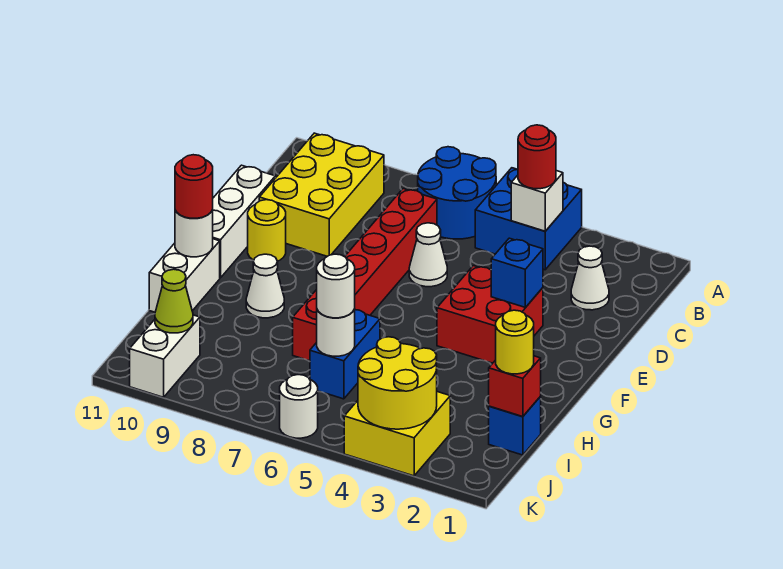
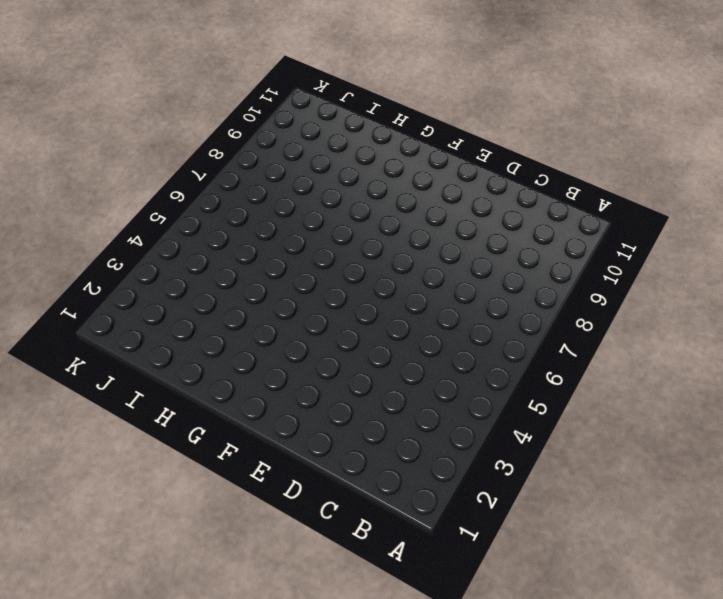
none -> blue 2x2 brick [475,168,582,270]
none -> blue 2x2 round brick [418,147,496,239]
none -> yellow 2x3 brick [259,133,384,256]

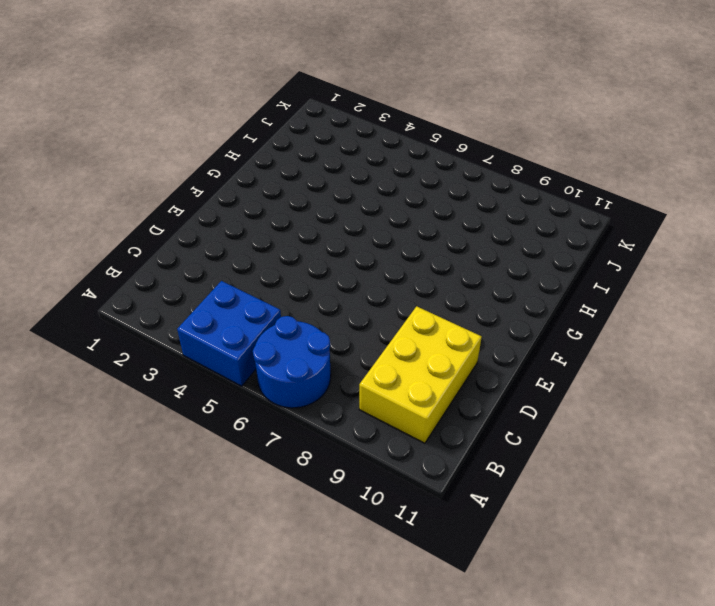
none -> white 1x1 cone [571,246,609,310]
none -> red 1x6 brick [293,189,437,361]
none -> white 1x1 cone [409,223,447,287]

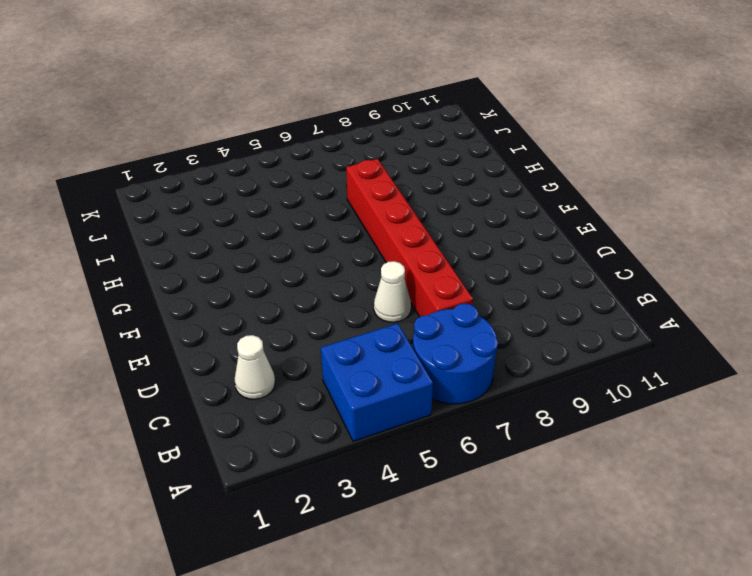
none -> yellow 2x3 brick [259,133,384,256]
none -> white 1x3 brick [213,165,275,278]
none -> red 2x2 brick [437,266,543,363]

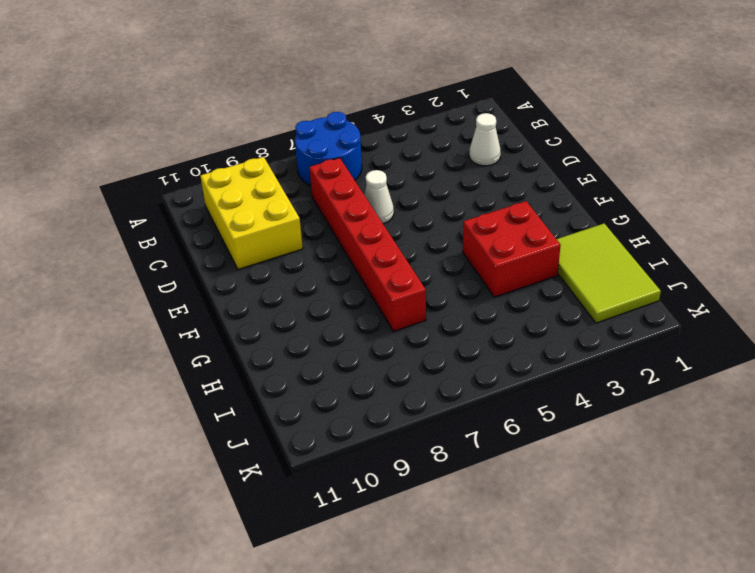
red 2x2 brick [463,201,560,297] -> red 2x2 brick moved to [437,266,543,363]
lime 2x3 tile [557,224,661,323] -> blue 1x1 brick [489,397,541,455]
none -> blue 2x2 brick [475,168,582,270]
none -> white 1x3 brick [213,165,275,278]
none -> yellow 1x1 round brick [248,200,286,261]

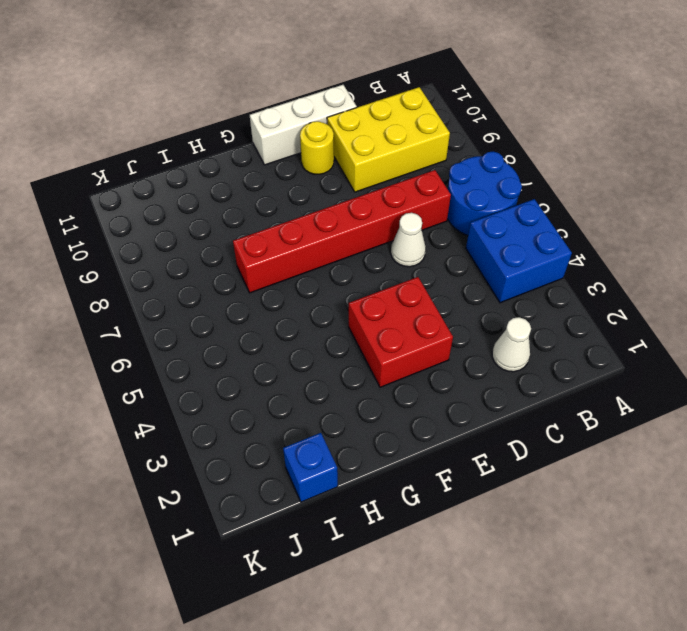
none -> white 1x1 cone [246,254,284,318]
none -> white 1x2 brick [149,239,220,312]
none -> blue 1x2 brick [310,310,380,399]

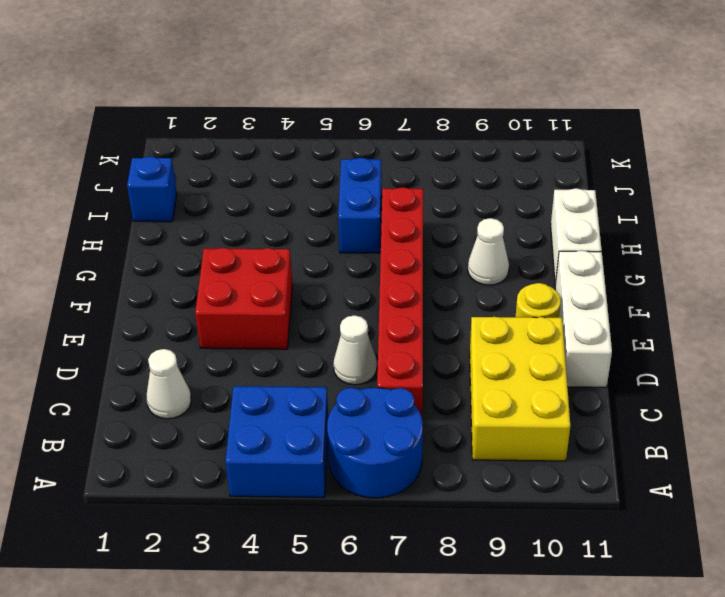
none -> yellow 2x2 brick [344,392,450,476]
none -> white 1x2 brick [130,315,200,397]
none -> white 1x1 round brick [280,375,318,438]

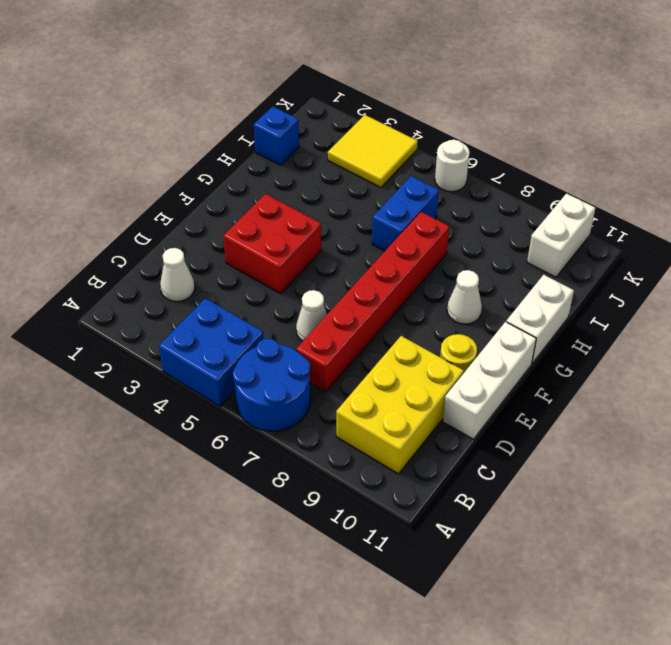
yellow 2x2 tile [328,115,418,188] -> yellow 2x2 brick [344,392,450,476]
none -> white 1x1 brick [511,171,563,231]
none -> blue 1x1 brick [491,238,543,308]
none -> white 1x1 round brick [175,210,213,257]

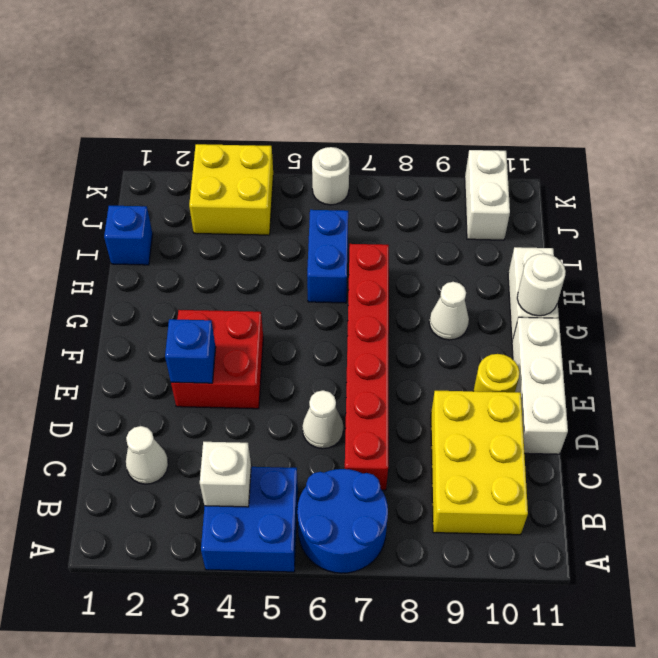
none -> red 1x1 brick [489,356,541,417]
none -> white 1x1 round brick [317,309,355,356]
none -> yellow 2x2 round brick [358,337,437,429]

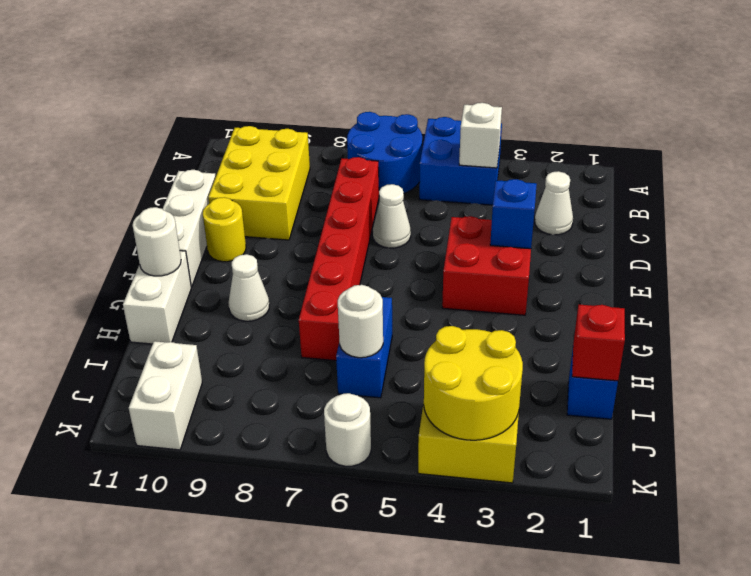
none -> lime 1x1 cone [155,269,193,333]
none -> red 1x1 round brick [518,125,556,189]
none -> red 1x1 round brick [175,155,213,218]

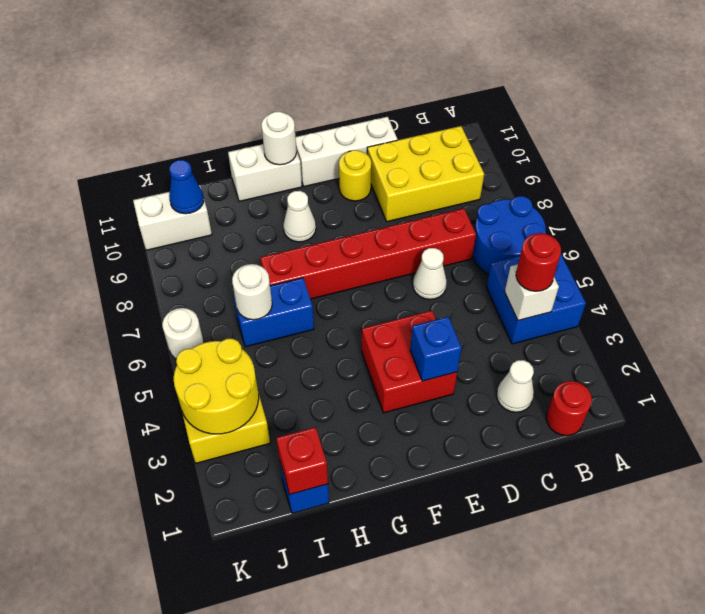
red 1x1 round brick [546,381,592,436] -> red 1x1 round brick moved to [175,155,213,218]
blue 1x1 cone [169,160,204,214] -> lime 1x1 cone [155,269,193,333]
none -> yellow 1x1 round brick [496,310,534,374]
none -> white 1x1 round brick [317,254,355,318]

